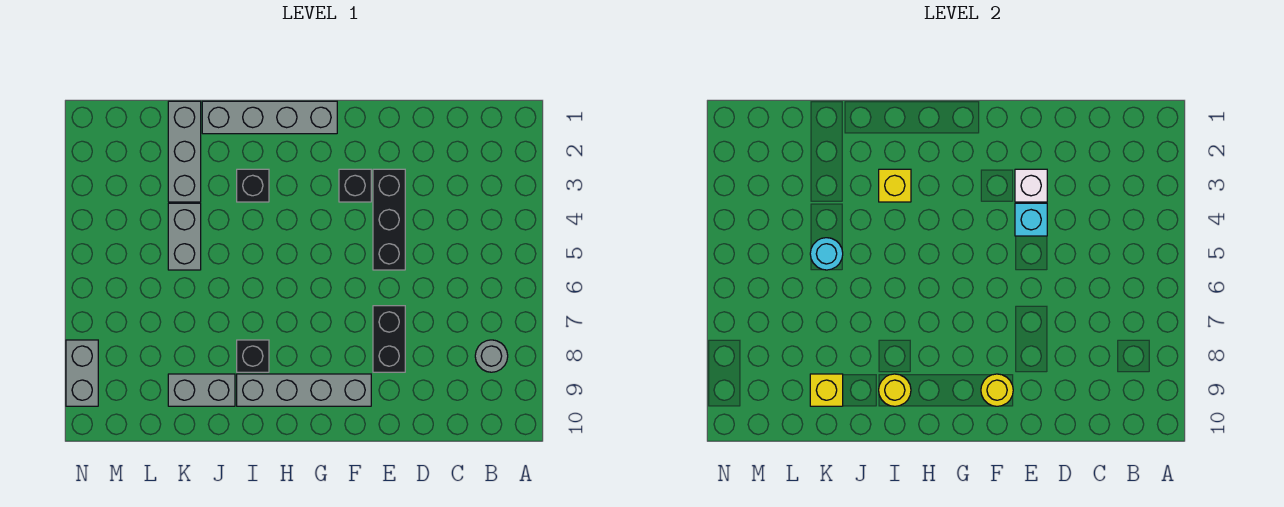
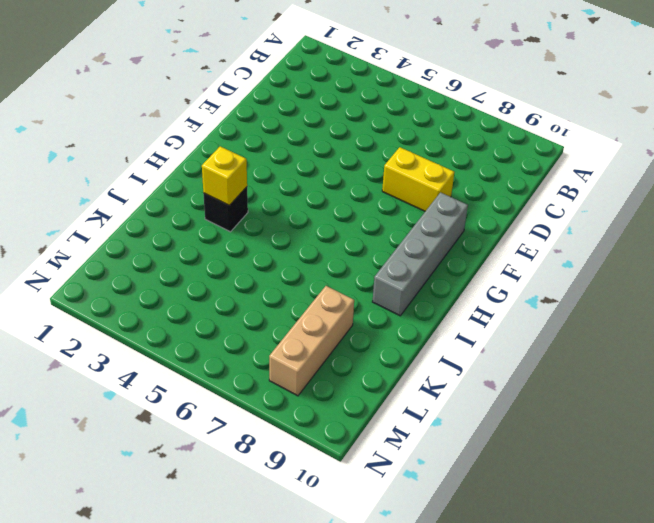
yellow 1x2 brick [382,147,454,211] -> black 1x2 brick [373,306,405,372]
tan 1x3 brick [269,286,354,396] -> none
none -> grey 1x1 round brick [475,340,508,372]
none -> black 1x3 brick [373,169,405,270]
none -> black 1x1 brick [339,169,371,202]

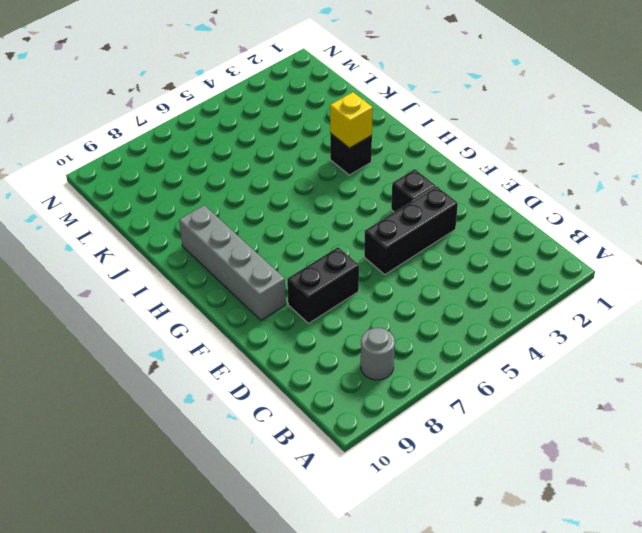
none -> grey 1x4 brick [202,101,337,134]
none -> black 1x1 brick [237,340,269,372]
none -> grey 1x2 brick [168,374,235,406]

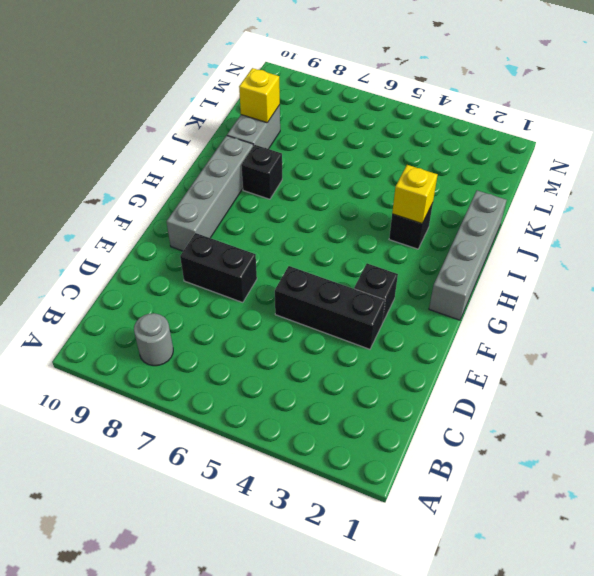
none -> grey 1x3 brick [168,101,201,202]
none -> grey 1x2 brick [168,203,201,270]
none -> grey 1x2 brick [66,340,98,406]

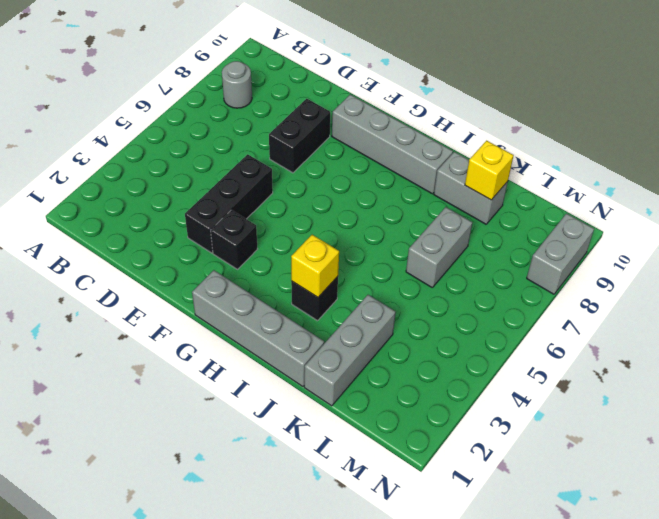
grey 1x2 brick [406,207,472,287] -> grey 1x2 brick moved to [168,203,201,270]
none -> black 1x1 brick [237,340,269,372]
none -> white 1x1 brick [1015,169,1047,202]
none -> cyan 1x1 brick [1015,203,1047,236]

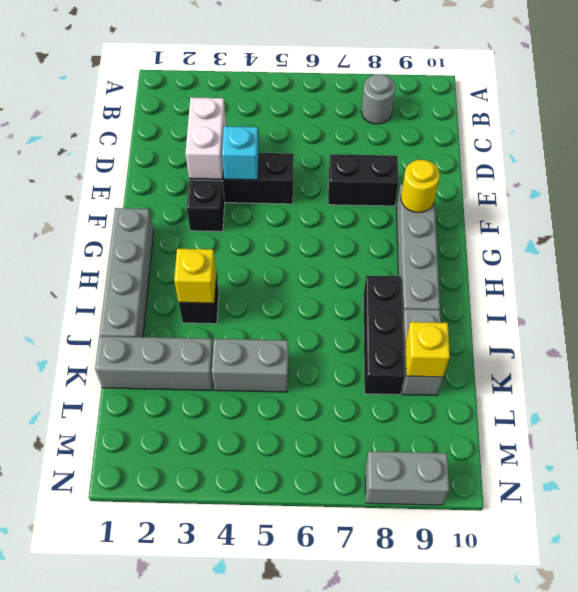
white 1x2 brick [185,97,226,179] -> white 1x1 brick [1015,169,1047,202]
black 1x3 brick [363,275,404,395] -> black 1x1 brick [237,340,269,372]
none -> yellow 1x1 round brick [879,374,911,406]
none -> cyan 1x1 round brick [810,238,843,270]

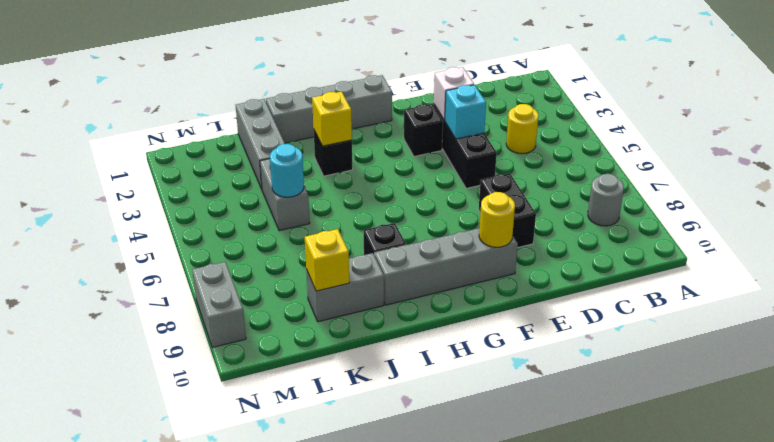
yellow 1x1 round brick [506,104,538,154] -> yellow 1x1 round brick moved to [879,374,911,406]

